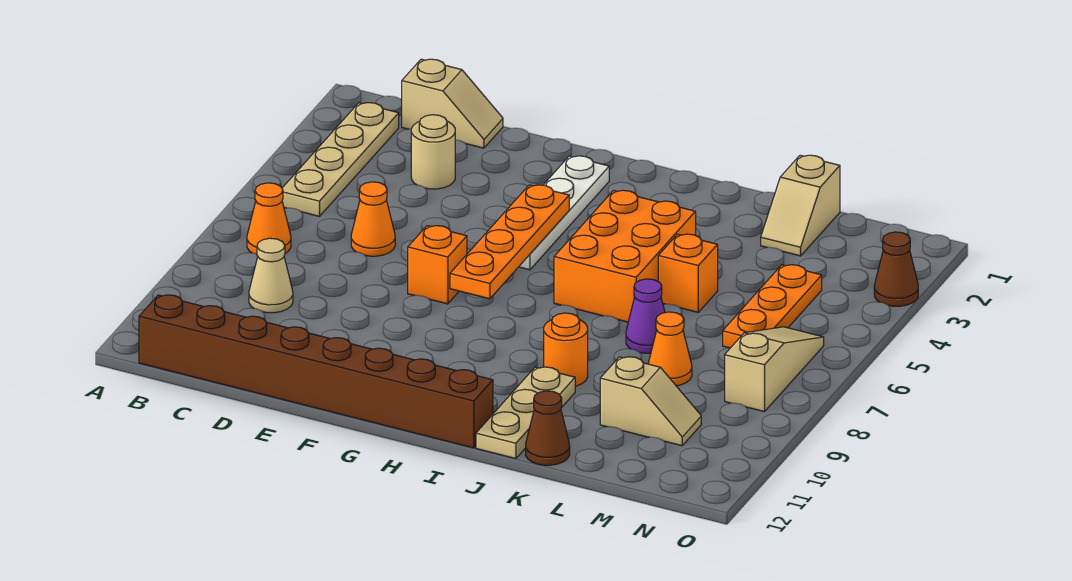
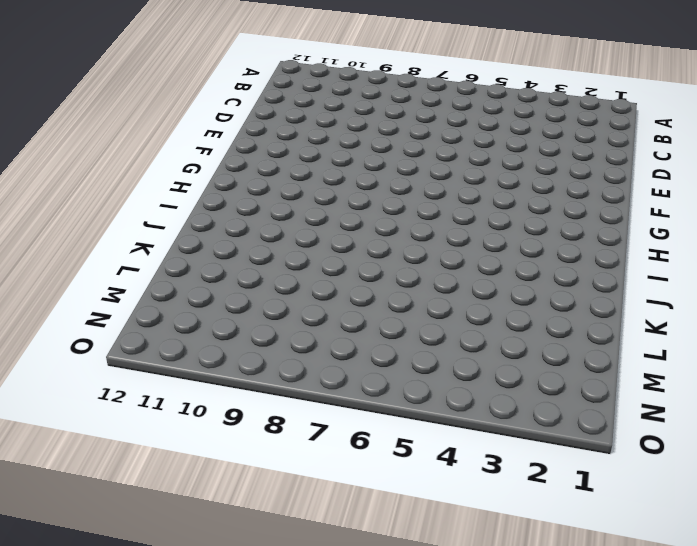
none -> tan 1x4 plate [282,103,399,216]
none -> orange 1x1 cone [247,183,291,254]
none -> brown 1x8 brick [139,295,493,448]

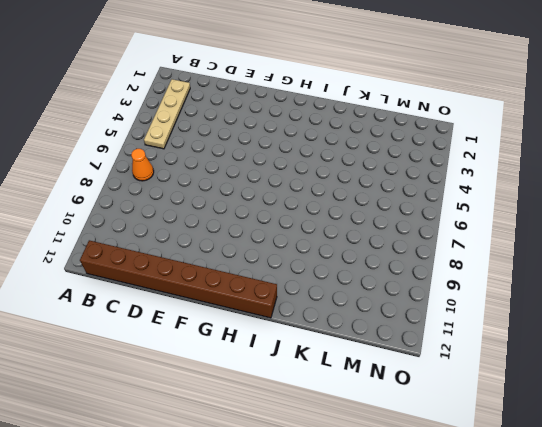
none -> tan 1x2 slope [402,59,503,148]
none -> tan 1x1 cone [249,238,293,313]
none -> tan 1x1 round brick [411,115,455,189]

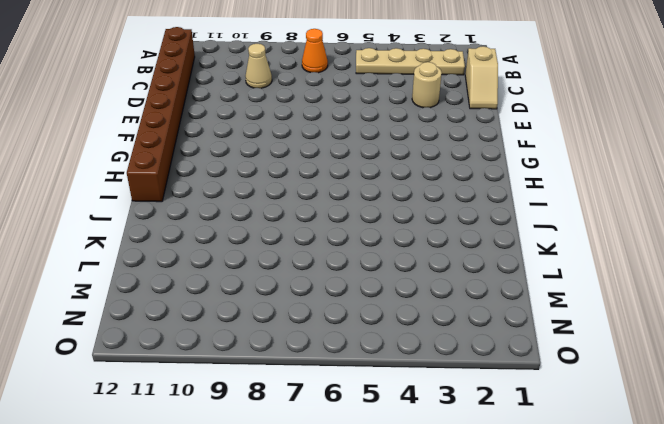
none -> orange 1x1 cone [351,182,395,256]
none -> orange 1x1 brick [408,226,467,304]
none -> white 1x4 plate [519,156,609,270]

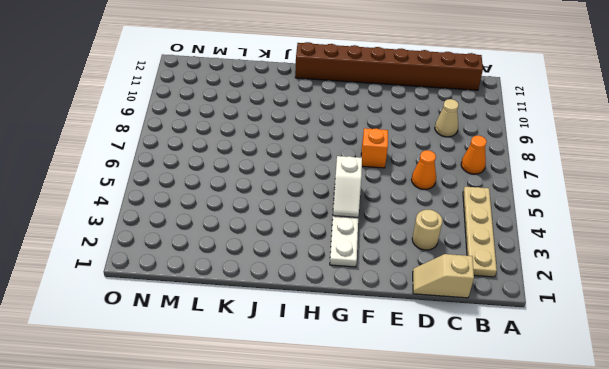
white 1x2 slope [333,156,362,217] -> orange 1x4 plate [450,185,569,299]
none -> orange 2x3 brick [554,190,696,322]
none -> orange 1x1 round brick [544,313,588,386]
none -> tan 1x3 plate [476,367,575,459]

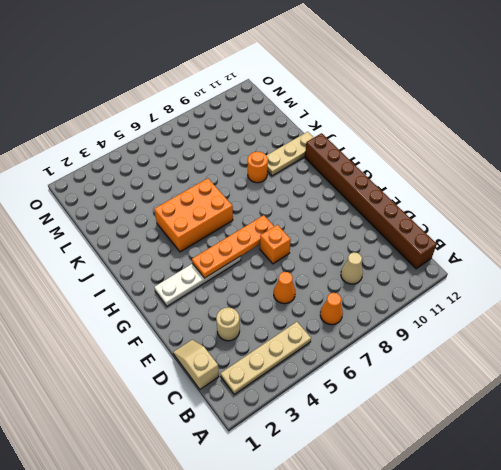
none -> orange 1x1 brick [658,234,718,312]
none -> purple 1x1 cone [626,279,665,353]
none -> brown 1x1 cone [526,391,570,465]

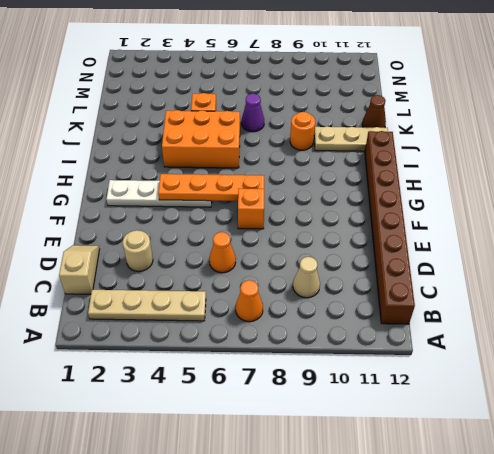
none -> tan 1x2 slope [761,155,840,256]
none -> orange 1x1 cone [648,312,692,386]
none -> tan 1x2 slope [600,357,701,446]

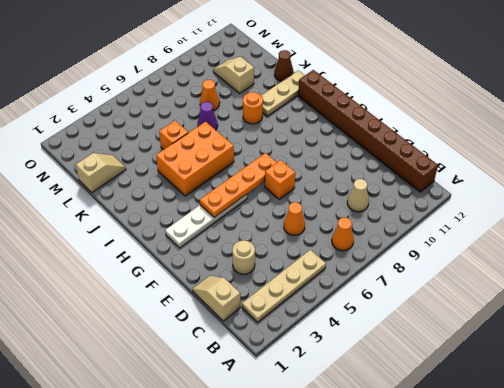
none -> orange 1x3 plate [723,265,822,348]
none -> tan 1x3 slope [725,327,824,412]
none -> brown 1x1 cone [874,232,918,306]

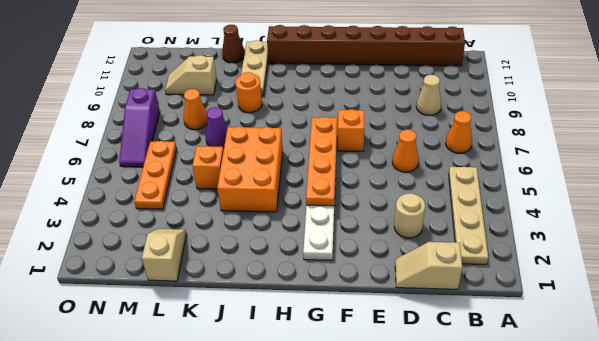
purple 1x3 slope [119,88,160,167] -> tan 1x3 slope [725,327,824,412]
none -> brown 1x1 cone [874,232,918,306]

